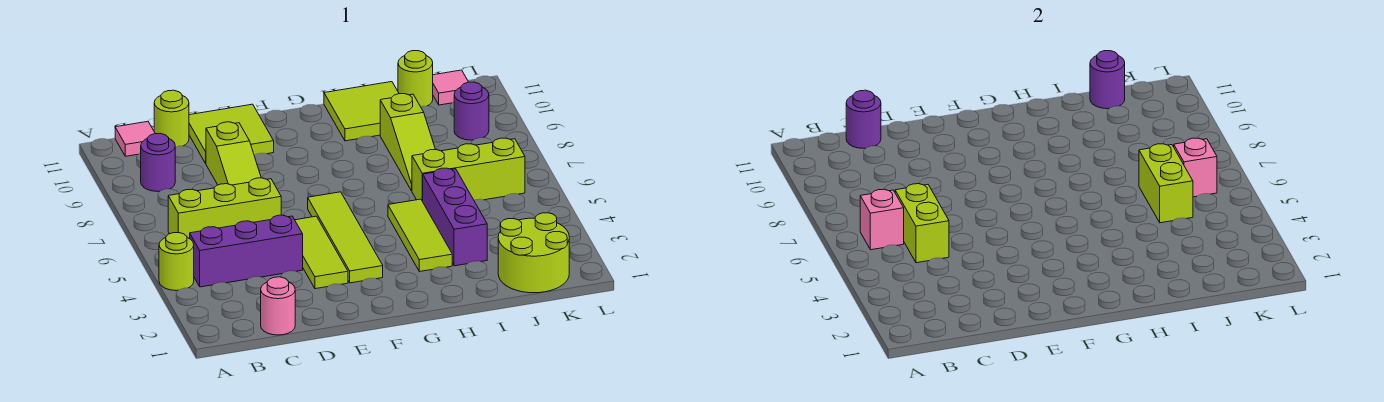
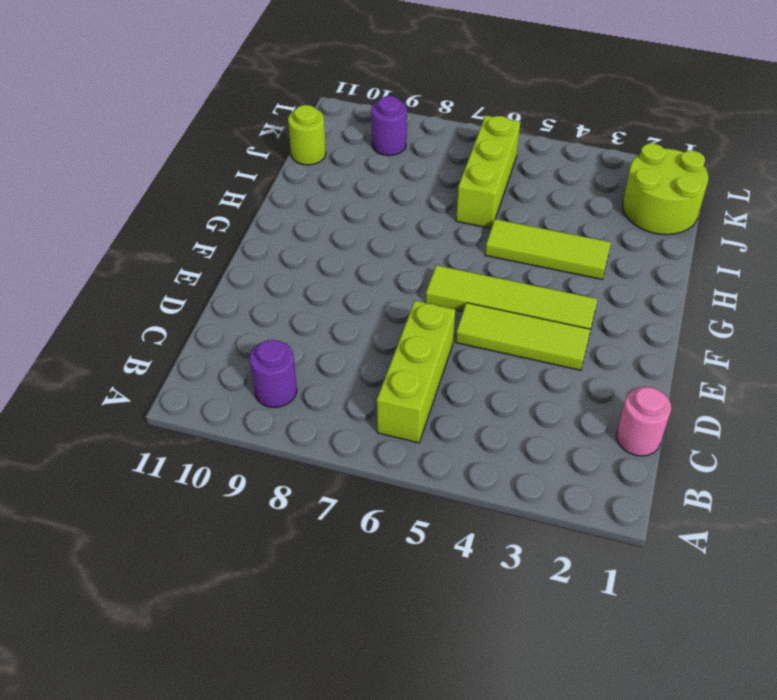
none -> lime 1x1 round brick [159,233,194,291]
none -> purple 1x3 brick [190,215,303,287]
none -> pink 1x1 tile [115,122,155,156]

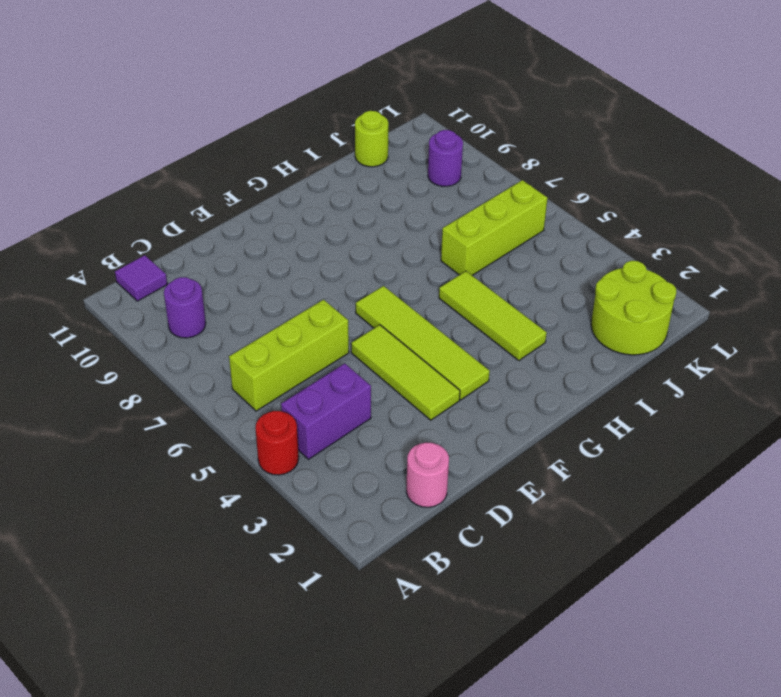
red 1x1 round brick [256,411,299,475] -> lime 1x1 round brick [159,233,194,291]
purple 1x2 brick [281,363,371,459] -> purple 1x3 brick [190,215,303,287]
purple 1x1 tile [115,255,167,301] -> pink 1x1 tile [115,122,155,156]
none -> lime 1x1 round brick [154,90,189,147]
none -> lime 1x3 slope [206,122,261,185]
none -> lime 2x2 tile [189,104,274,163]

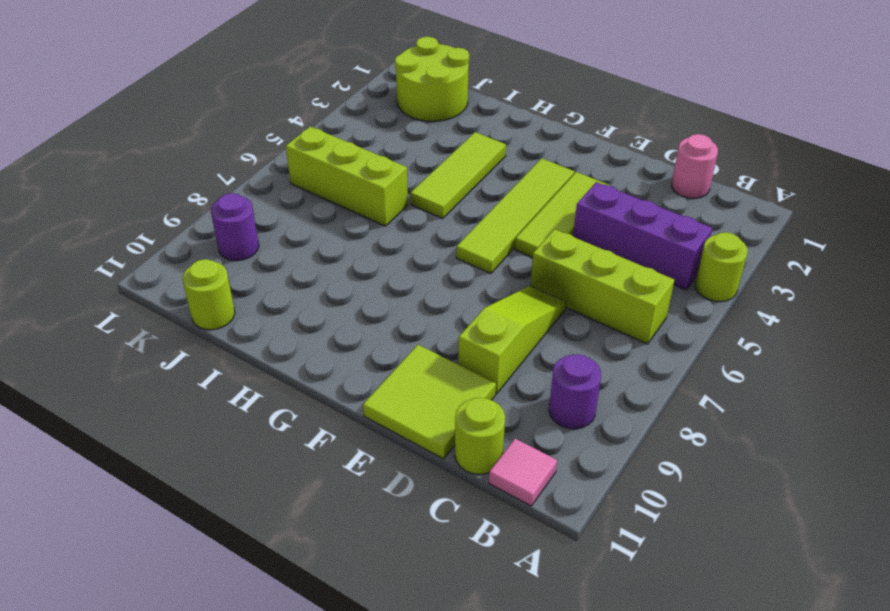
none -> lime 2x2 tile [324,82,399,141]
none -> purple 1x3 brick [423,168,487,266]
none -> lime 1x3 slope [380,94,435,191]

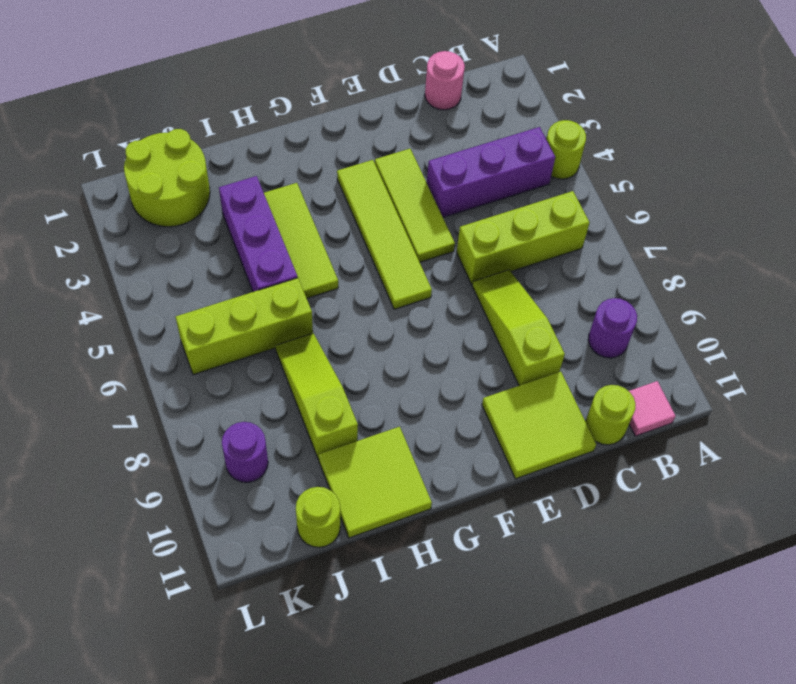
none -> pink 1x1 tile [433,70,468,105]
none -> pink 1x1 brick [860,189,904,250]
none -> lime 1x2 brick [895,184,949,263]

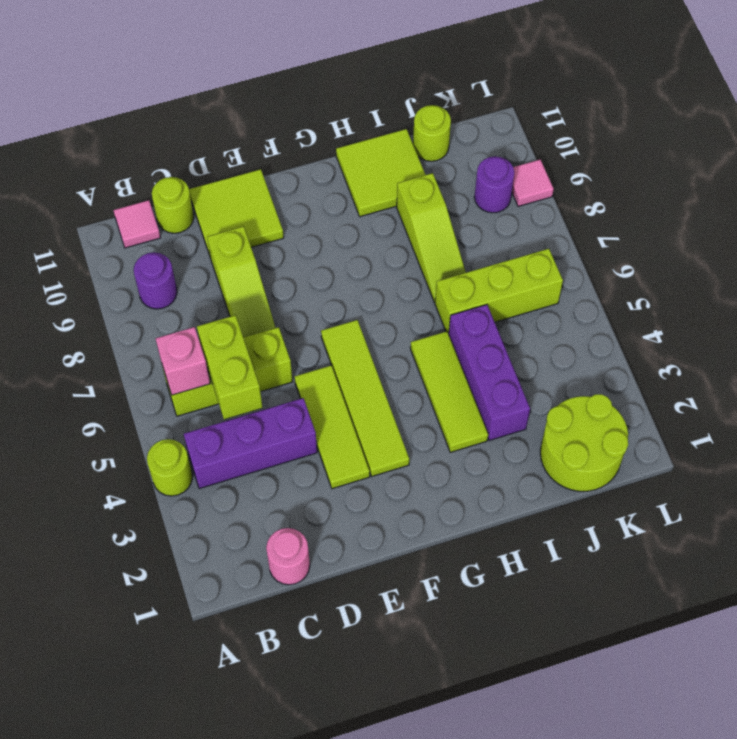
pink 1x1 tile [512,160,554,206] -> pink 1x1 tile moved to [433,70,468,105]
none -> purple 1x1 round brick [846,90,881,148]
none -> lime 1x2 brick [1139,144,1193,223]
none -> purple 1x1 round brick [1090,51,1125,109]

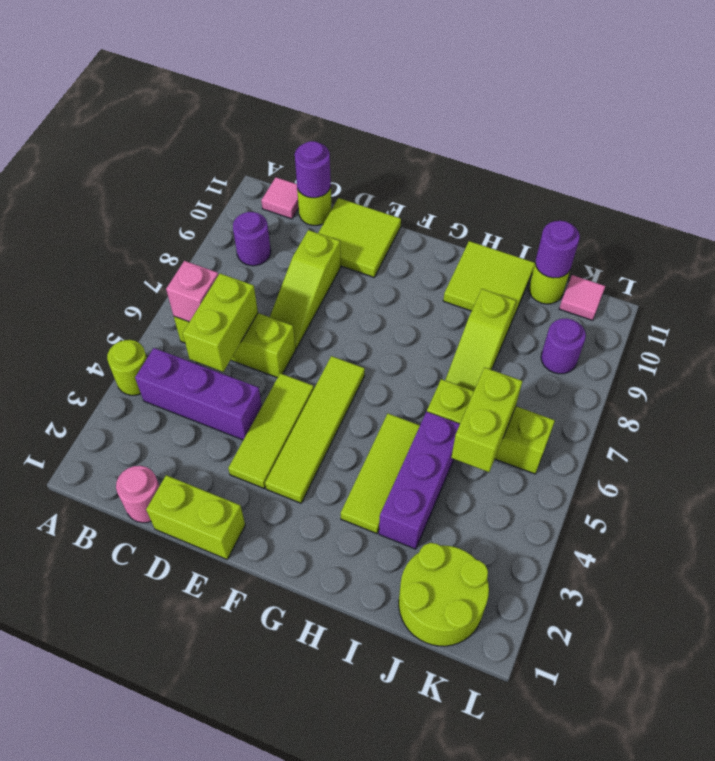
lime 1x2 brick [146,475,245,559] -> none
none -> pink 1x1 brick [1174,138,1217,197]

